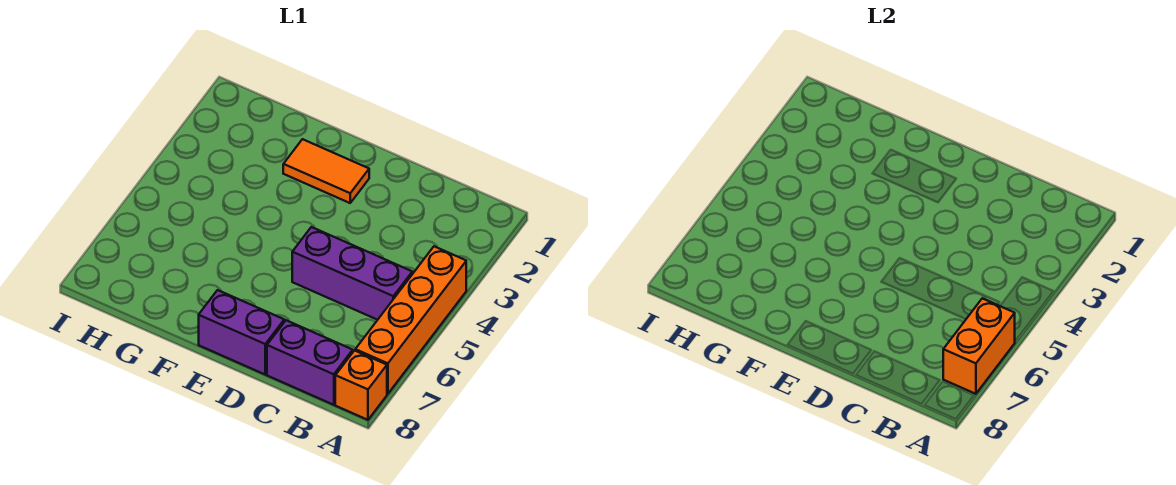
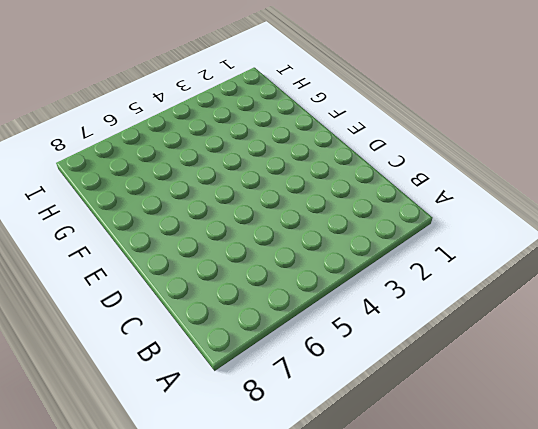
none -> orange 1x4 brick [355,246,466,394]
none -> orange 1x1 brick [335,351,387,420]

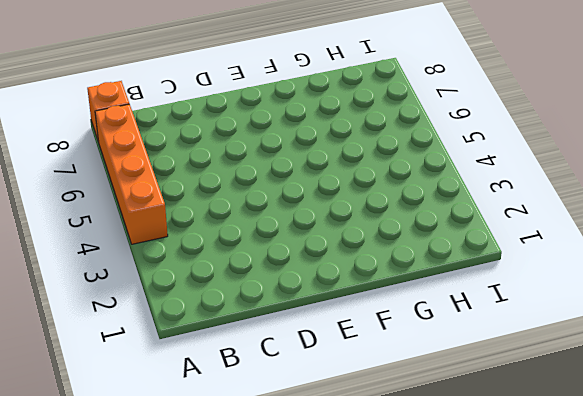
none -> purple 1x3 brick [292,227,412,320]
none -> purple 1x2 brick [267,320,353,405]

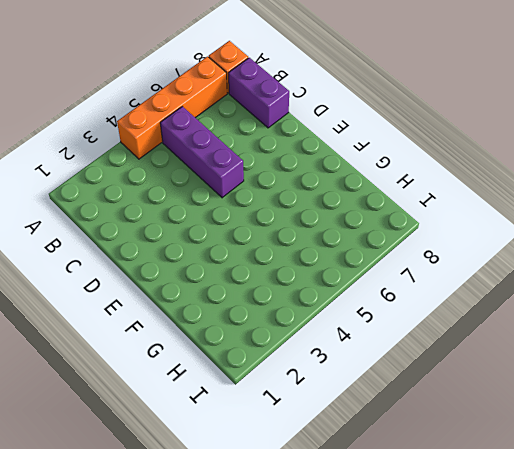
none -> purple 1x2 brick [199,290,284,374]
none -> orange 1x2 tile [283,139,369,203]

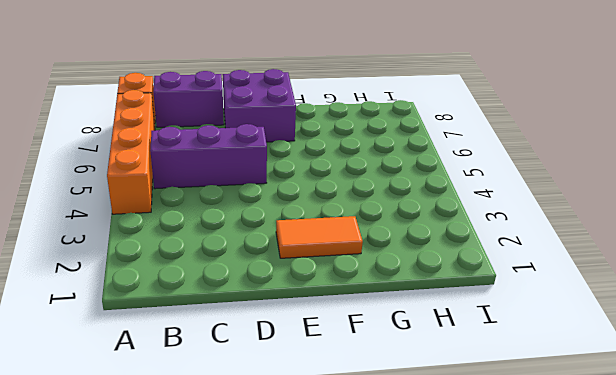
purple 2x2 brick [223,69,296,142] -> purple 1x2 brick [199,290,284,374]
none -> orange 1x2 brick [943,298,1015,394]

